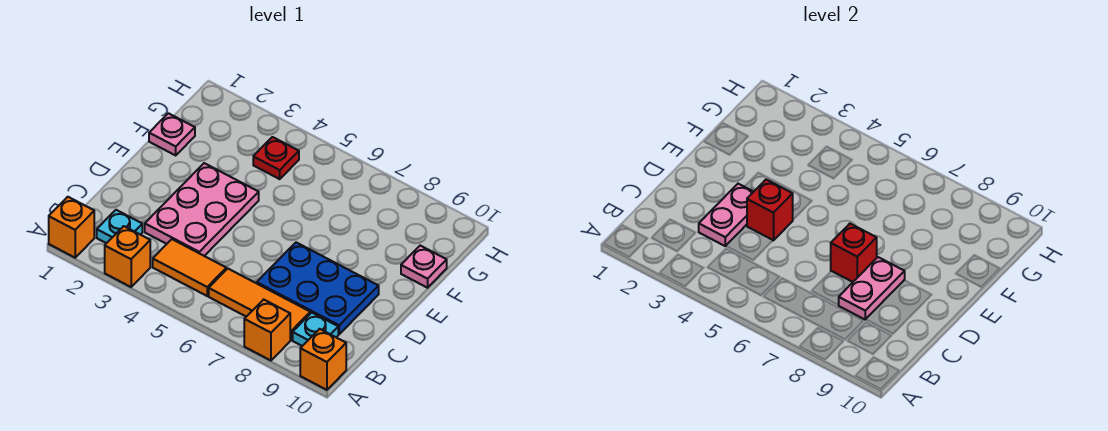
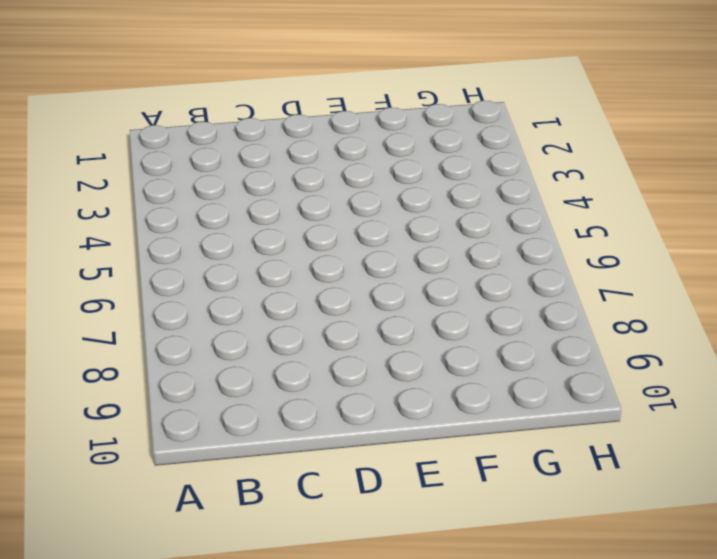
none -> orange 1x1 brick [49,197,94,258]
none -> orange 1x1 brick [105,226,150,287]
none -> orange 1x1 brick [244,300,290,360]

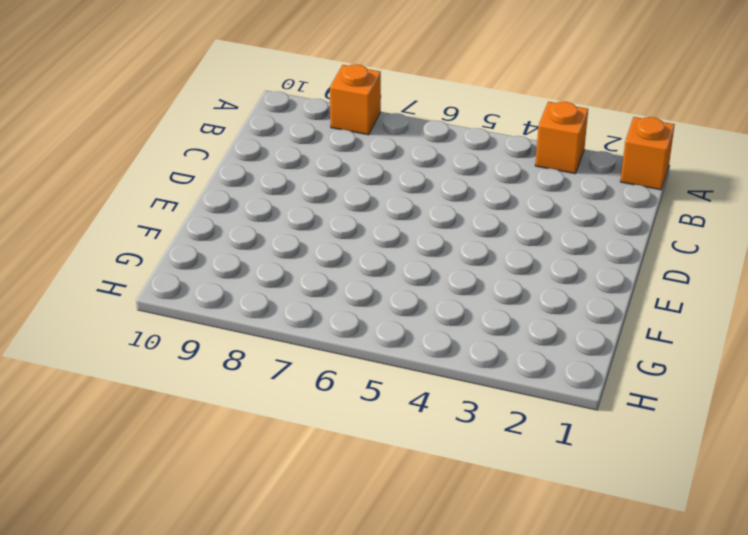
none -> orange 1x1 brick [300,329,346,390]
none -> cyan 1x1 plate [97,210,142,243]
none -> orange 1x2 tile [153,239,226,296]

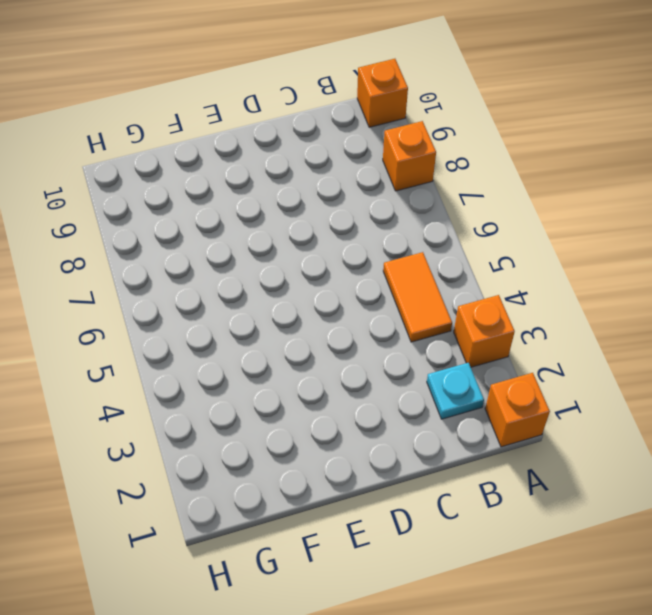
none -> orange 1x3 tile [209,269,310,340]
none -> cyan 1x1 plate [293,313,338,346]
none -> pink 2x3 plate [145,163,259,256]

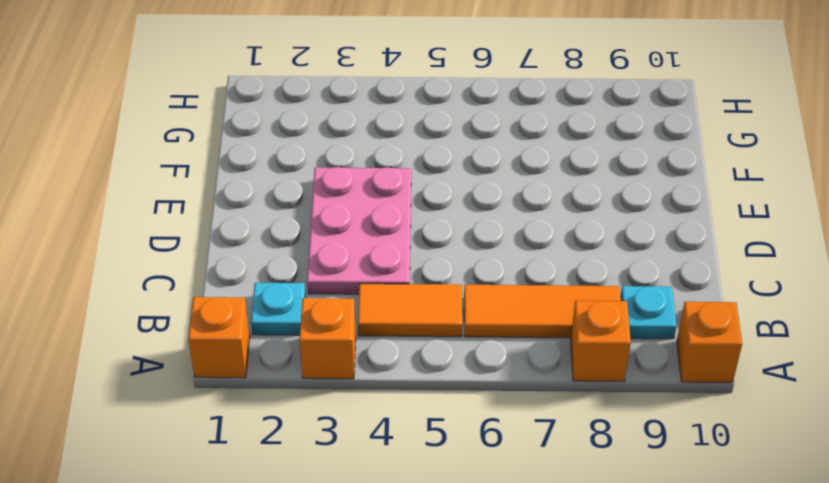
none -> blue 2x3 plate [257,242,379,334]
none -> pink 1x1 plate [149,113,195,155]
none -> pink 1x1 plate [401,246,447,288]

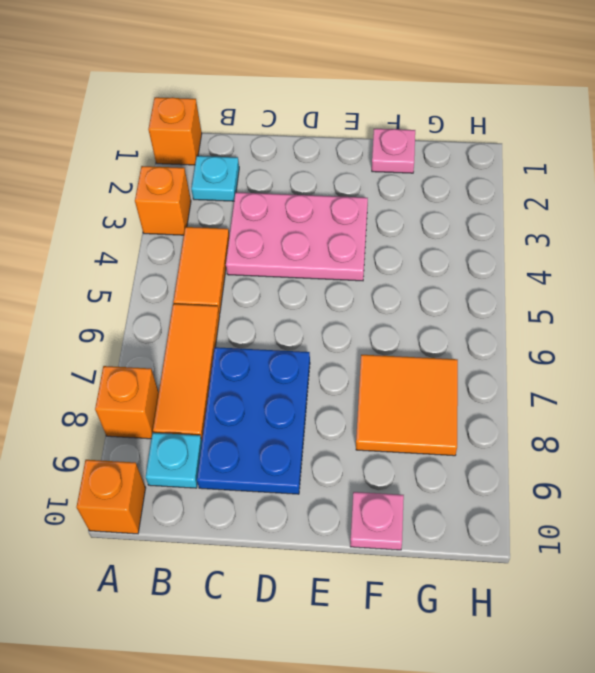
orange 2x2 tile [356,355,458,456] -> none
none -> red 1x1 plate [253,137,299,179]
none -> pink 1x2 plate [699,184,753,246]
none -> pink 1x2 plate [839,257,905,319]

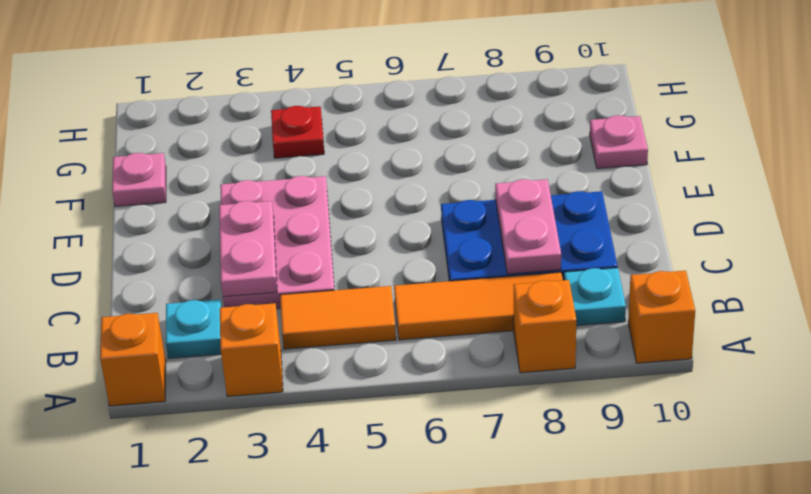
none -> red 1x1 brick [747,180,793,241]
none -> red 1x1 brick [831,224,877,282]

